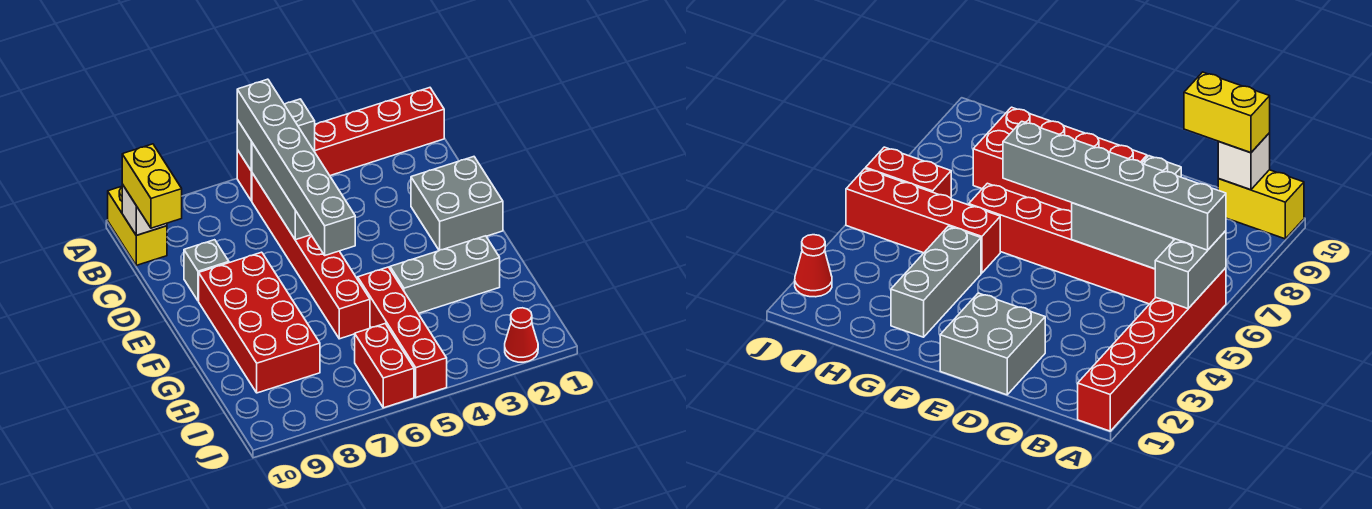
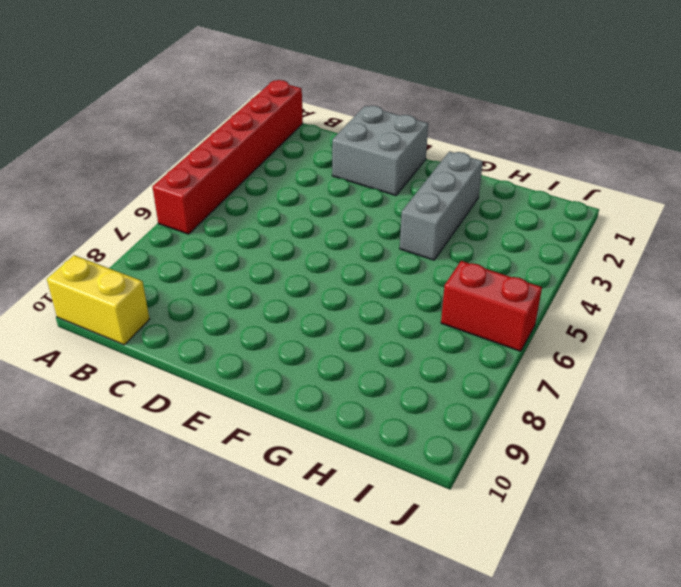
none -> red 1x6 brick [252,173,370,339]
none -> grey 1x1 brick [184,240,229,301]
none -> red 2x4 brick [199,252,320,393]

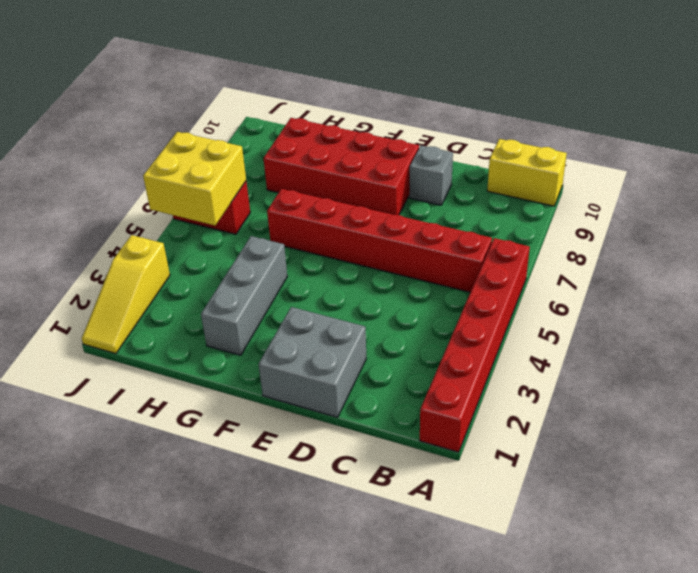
yellow 2x2 brick [143,132,246,225] -> none
yellow 1x3 slope [82,235,170,354] -> red 1x1 cone [505,308,538,362]
none -> red 1x4 brick [358,267,447,397]
none -> grey 1x2 brick [237,99,315,171]
none -> grey 1x3 brick [252,143,311,240]

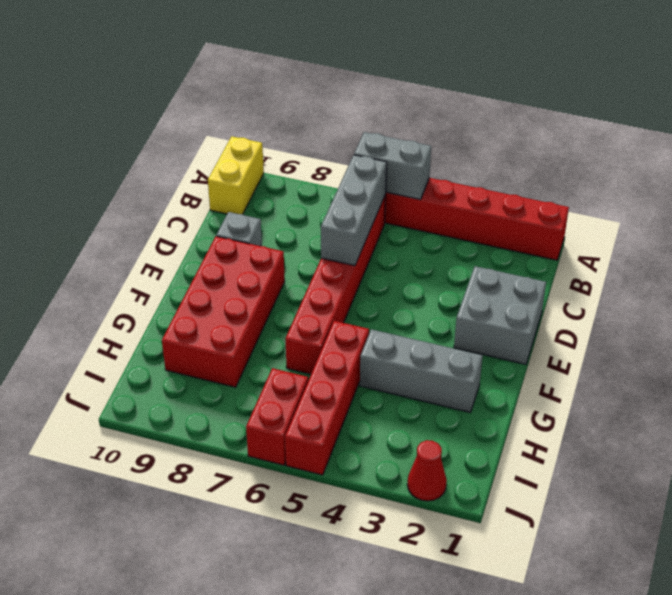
none -> white 1x1 brick [122,184,167,235]
none -> grey 1x6 brick [237,79,355,255]
none -> yellow 1x2 brick [122,144,182,228]

